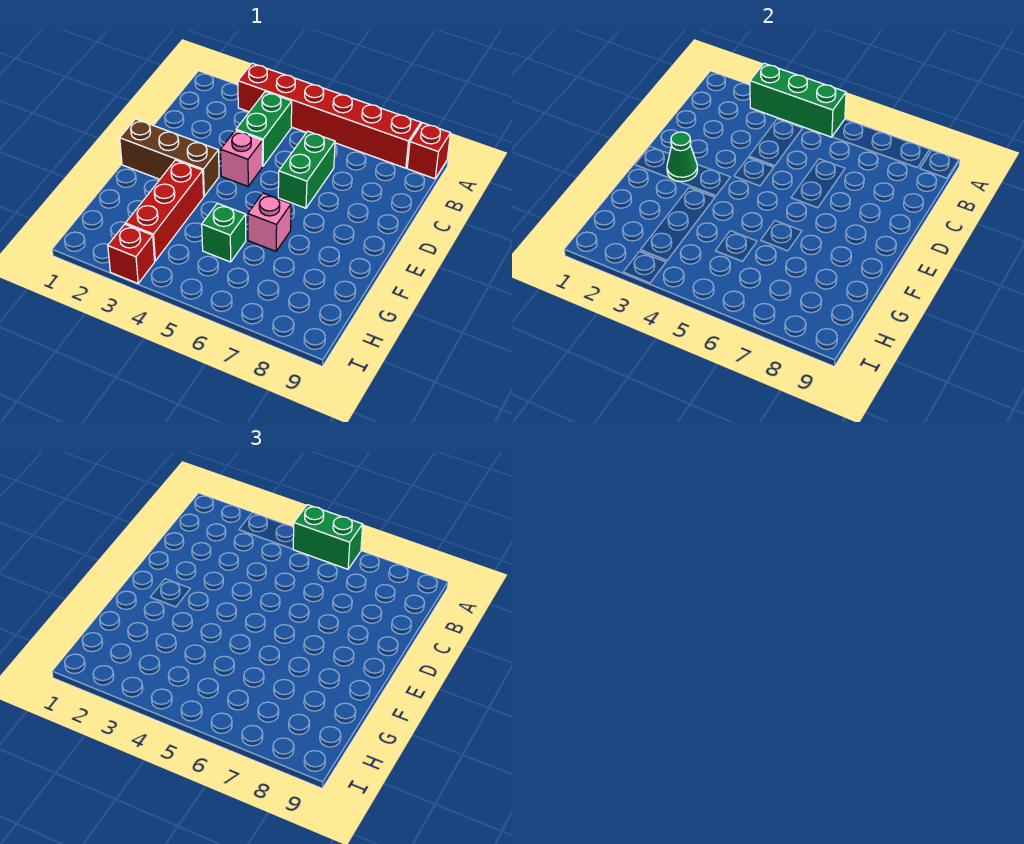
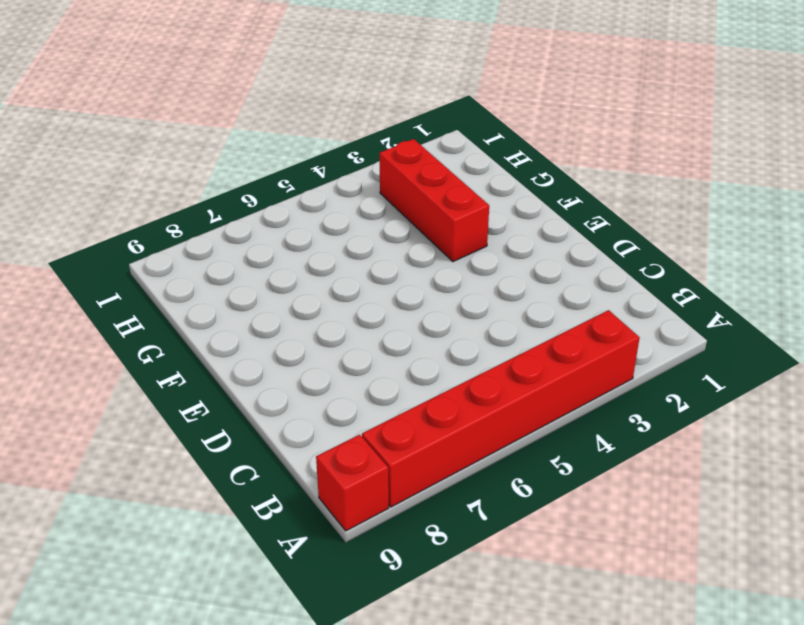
none -> green 1x2 brick [236,92,292,166]
none -> green 1x2 brick [278,131,335,208]
none -> pink 1x1 brick [221,130,263,186]

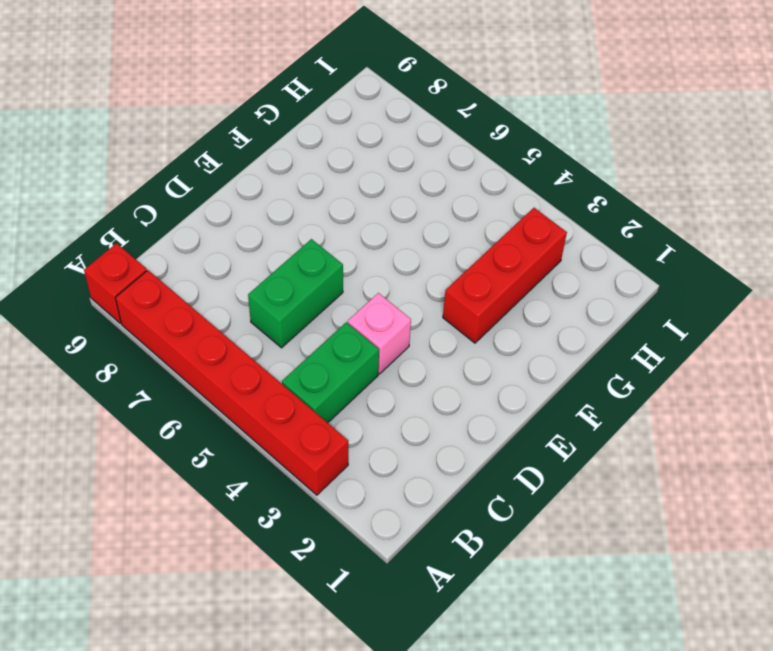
none -> brown 1x3 brick [120,119,219,196]
none -> pink 1x1 brick [248,193,291,251]
none -> green 1x1 brick [202,203,246,262]

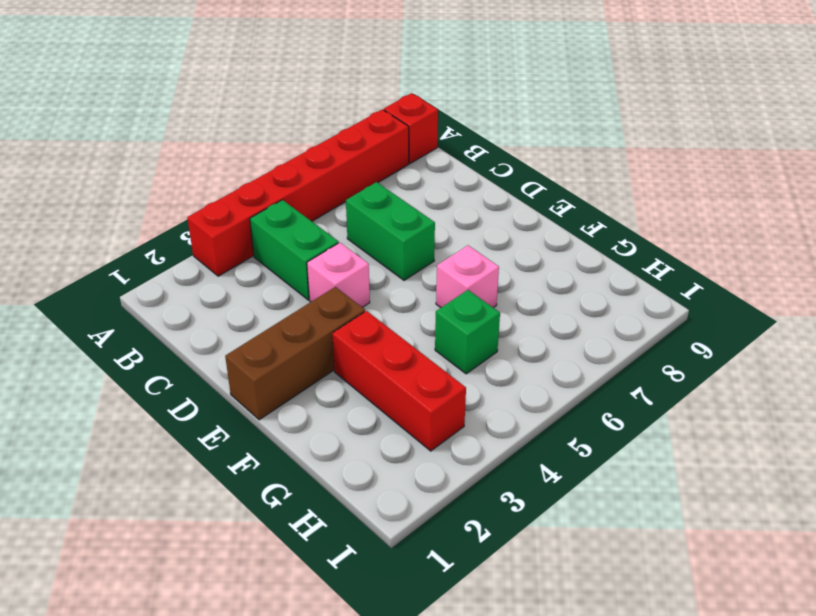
none -> red 1x1 brick [108,224,155,283]
none -> green 1x3 brick [750,63,846,137]
none -> green 1x1 cone [667,132,698,181]

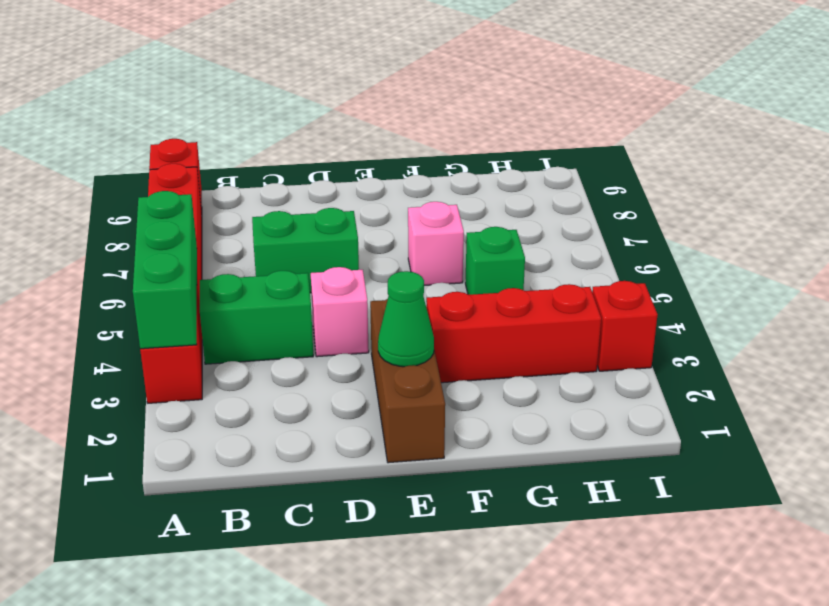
none -> green 1x2 brick [293,505,363,569]

